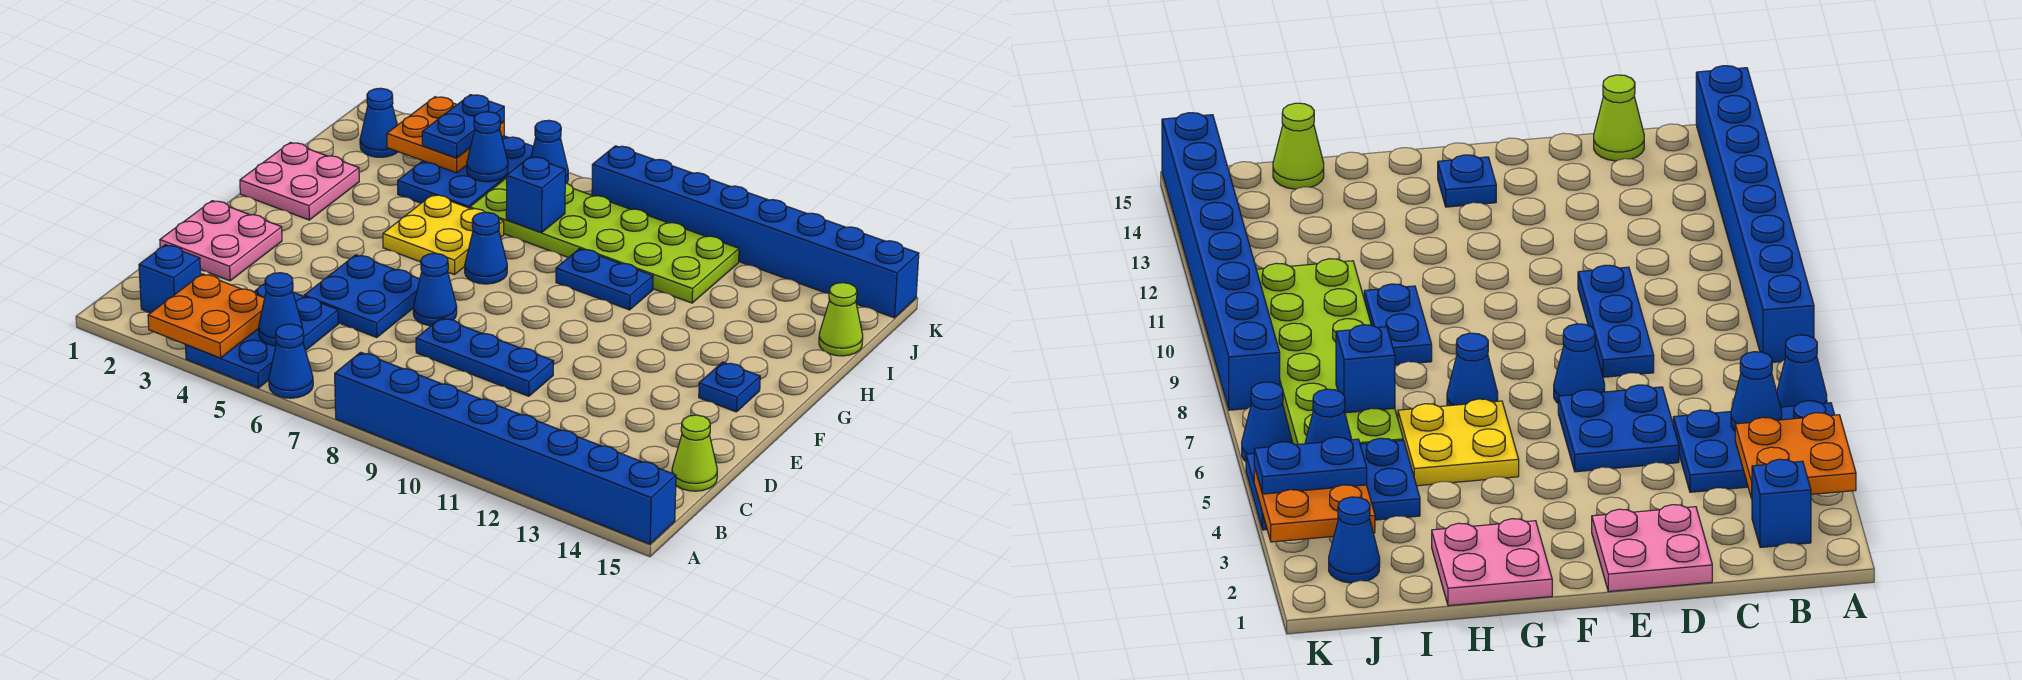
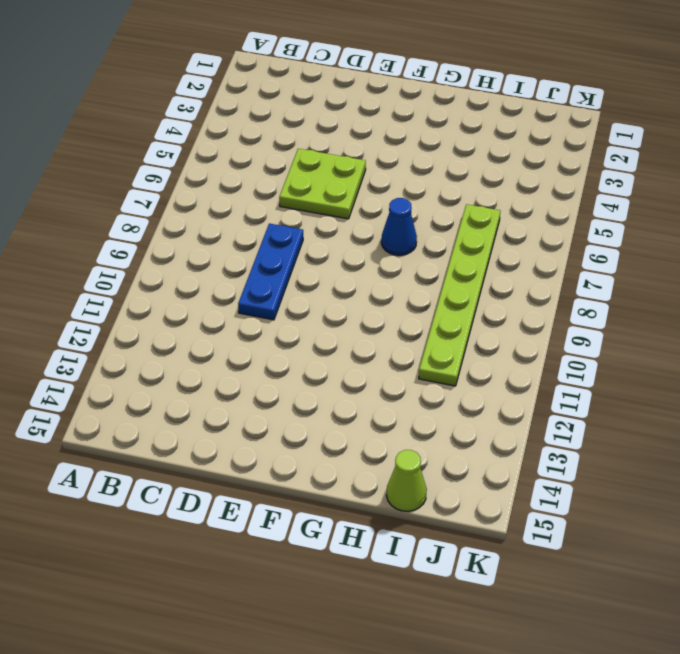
lime 2x2 plate [279,149,366,219] -> blue 2x2 plate [304,255,420,338]
lime 1x6 plate [419,204,500,386] -> lime 2x6 plate [470,178,739,303]
none -> blue 2x3 plate [185,283,338,388]
none -> blue 1x1 cone [269,324,313,398]
none -> blue 1x8 brick [335,352,676,544]

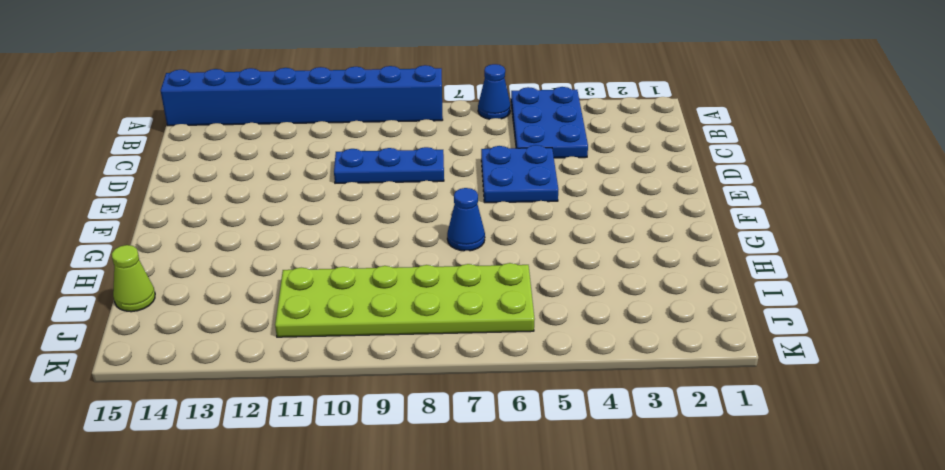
none -> blue 1x1 brick [139,245,201,313]
none -> lime 1x1 cone [672,415,717,491]
none -> pink 2x2 plate [160,201,282,281]

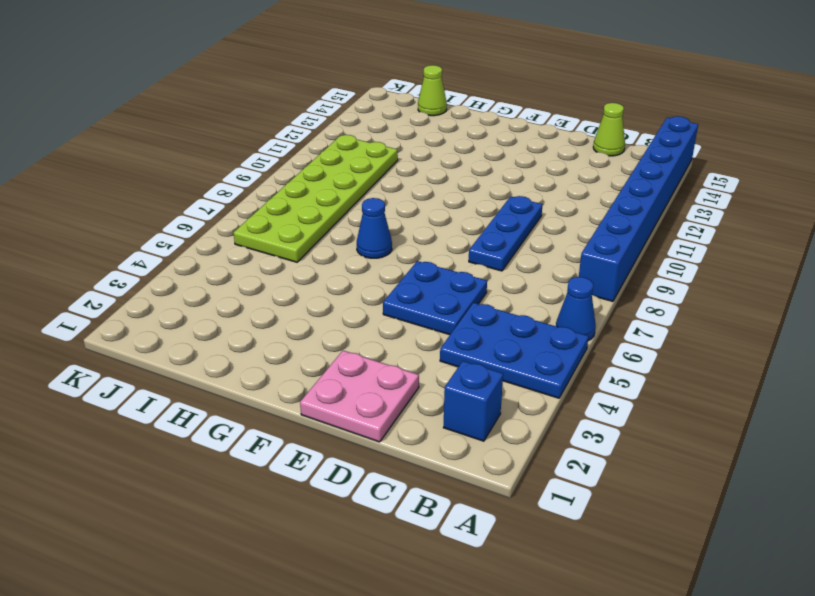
none -> blue 1x1 cone [413,253,457,326]
none -> blue 1x1 plate [699,362,760,412]
none -> pink 2x2 plate [240,142,359,220]

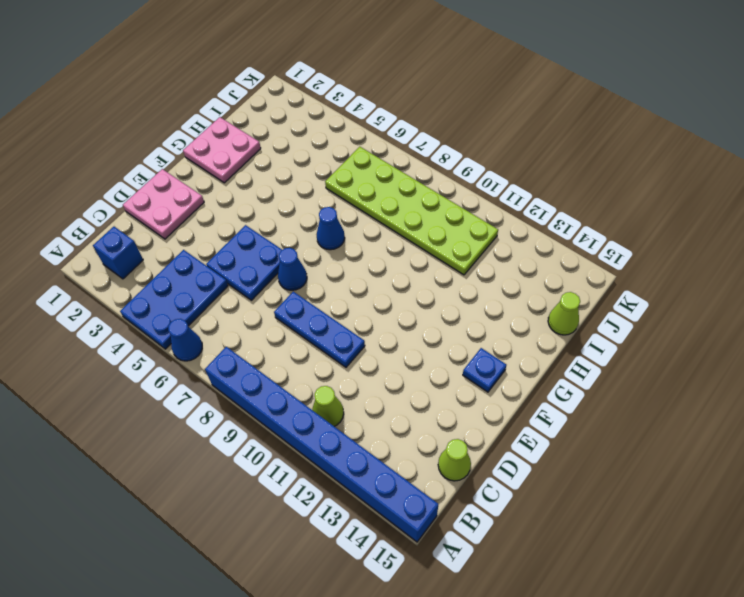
lime 1x1 cone [312,386,344,426] -> none
none -> yellow 2x2 plate [383,195,504,275]
none -> blue 1x2 plate [556,249,653,310]
none -> blue 2x3 plate [398,136,533,208]

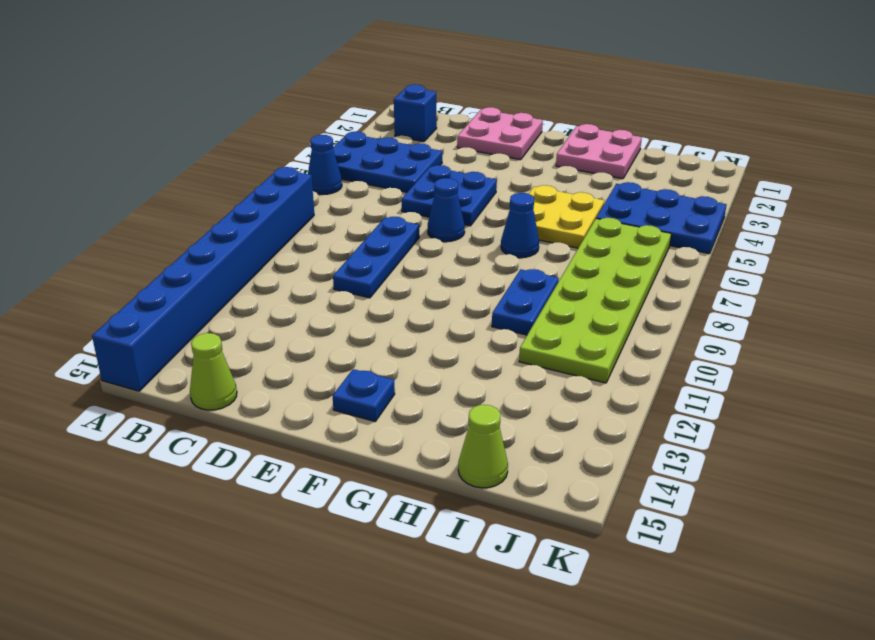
none -> blue 1x1 cone [360,88,398,157]
none -> blue 1x1 cone [531,120,568,183]
none -> blue 1x8 brick [592,146,919,318]

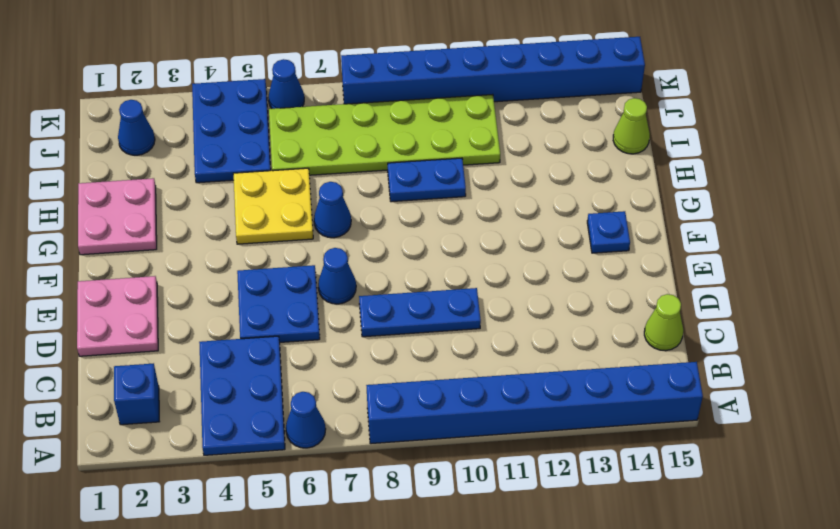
none -> orange 2x2 plate [148,274,265,358]
none -> blue 1x1 cone [259,273,302,346]
none -> blue 1x1 brick [506,157,565,233]

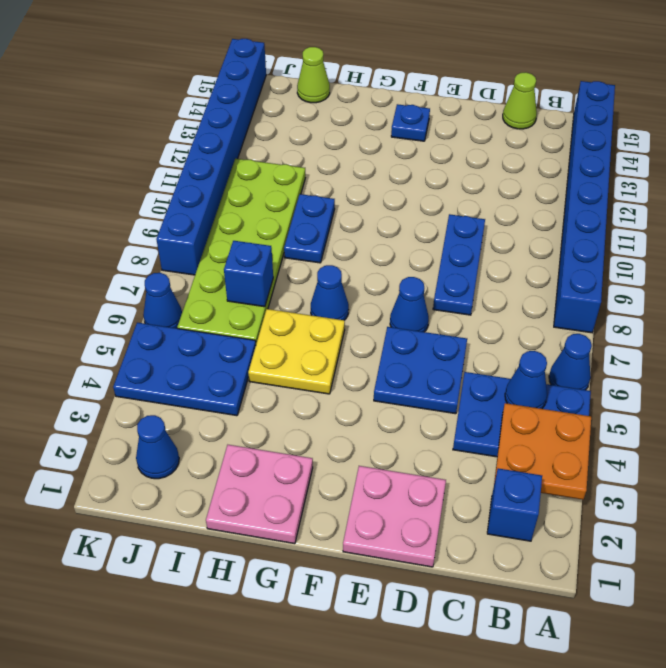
none -> orange 2x2 plate [387,97,504,173]
none -> blue 1x1 cone [467,112,508,182]
none -> blue 1x2 plate [422,95,504,158]

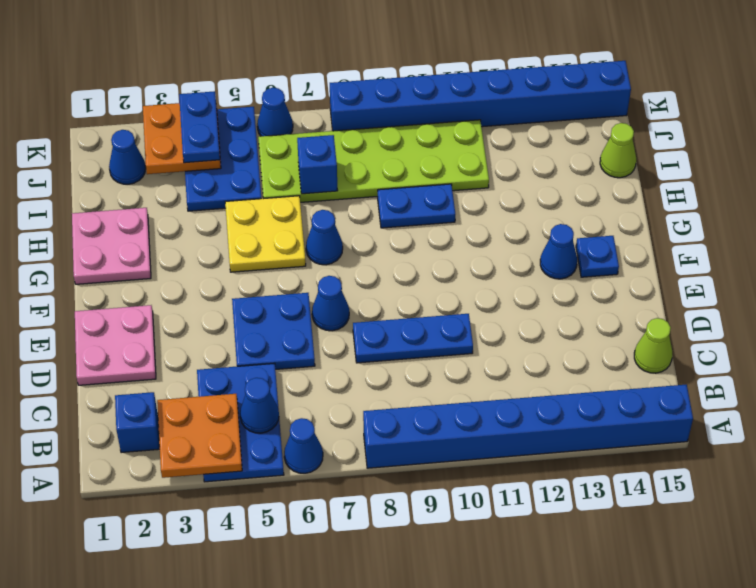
blue 1x1 cone [540,224,577,279] -> blue 1x1 cone moved to [467,112,508,182]

